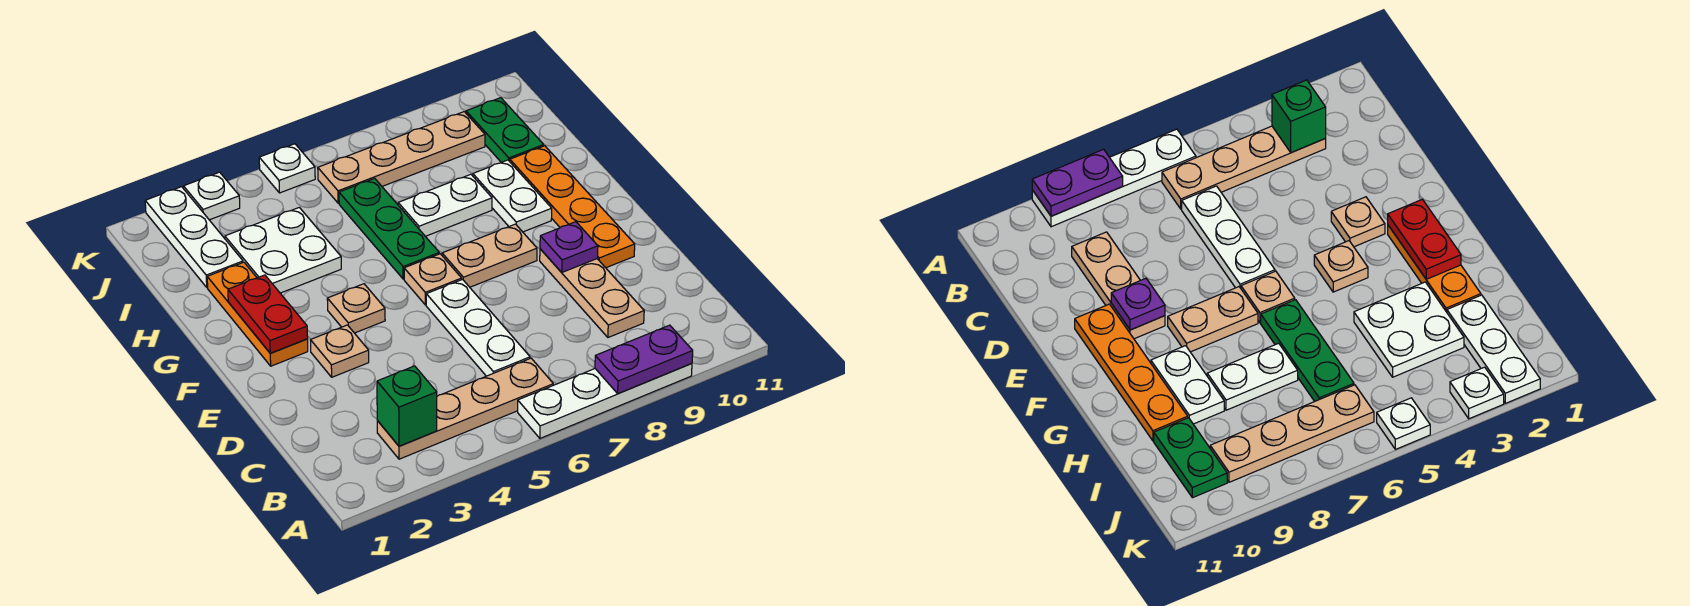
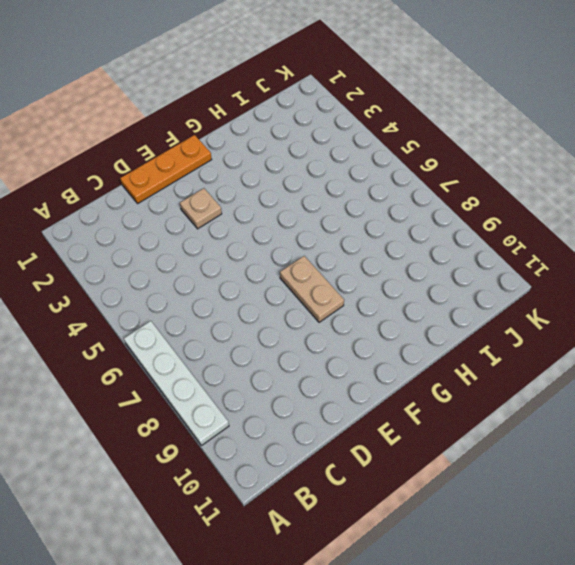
orange 1x3 plate [120,135,212,203] -> orange 1x3 plate moved to [207,262,308,366]
none -> tan 1x4 plate [377,358,553,459]
none -> white 1x3 plate [426,280,530,376]
none -> tan 1x3 plate [540,249,644,337]

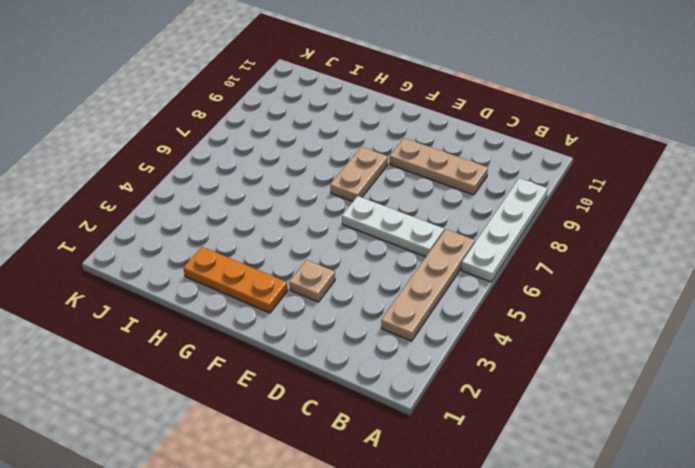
none -> orange 1x4 plate [510,146,635,268]
none -> tan 1x1 plate [327,284,385,333]
none -> tan 1x1 plate [404,254,462,305]

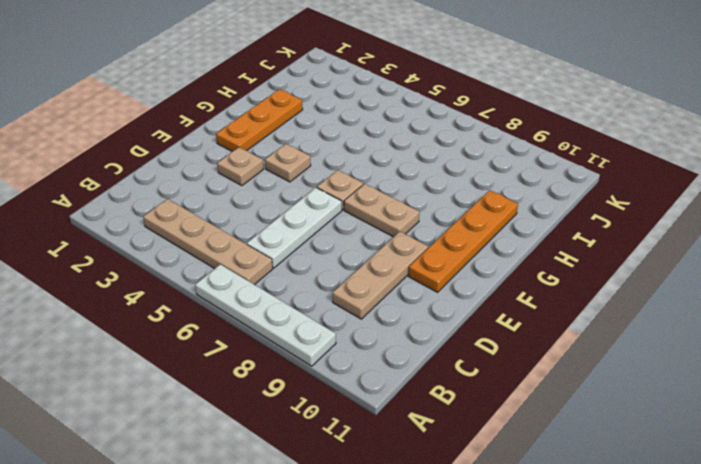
none -> green 1x3 plate [339,178,439,279]
none -> white 1x2 plate [473,160,552,232]
none -> white 2x2 plate [225,207,341,293]

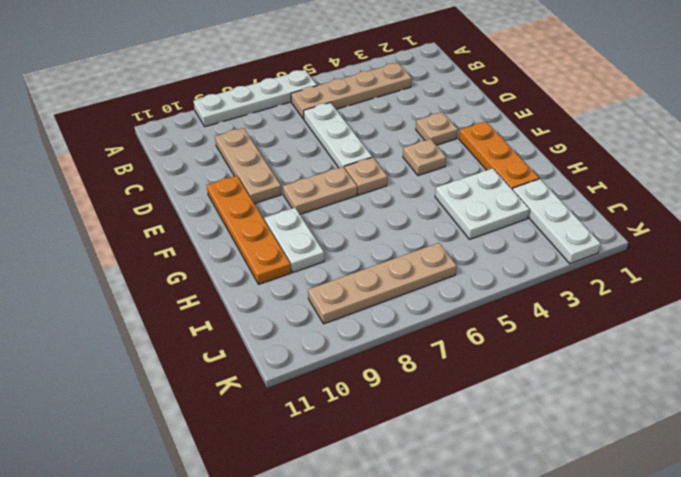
none -> green 1x3 plate [339,178,439,279]
none -> white 1x2 plate [398,174,492,236]
none -> green 1x2 plate [466,98,544,162]

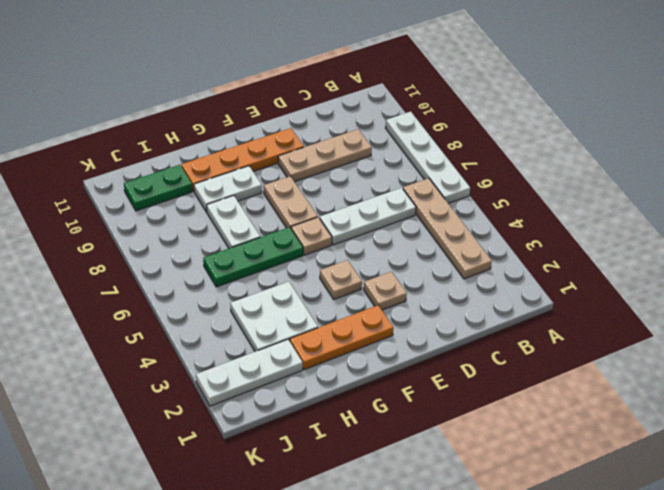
none -> tan 1x4 plate [318,112,485,203]
none -> white 1x1 plate [184,172,240,220]
none -> white 1x1 plate [259,144,315,193]

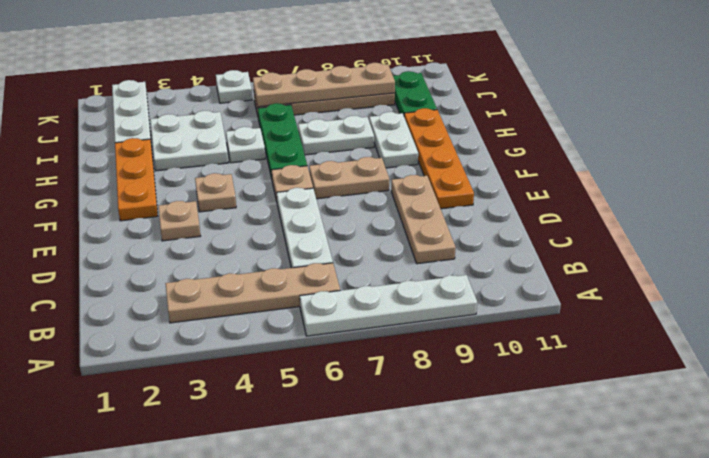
white 1x1 plate [226,127,265,163] -> white 1x1 plate moved to [184,172,240,220]
tan 1x4 plate [253,63,395,107] -> none
none -> purple 1x2 plate [595,325,693,394]
none -> green 1x1 brick [377,366,437,446]
none -> purple 1x1 plate [540,222,598,272]

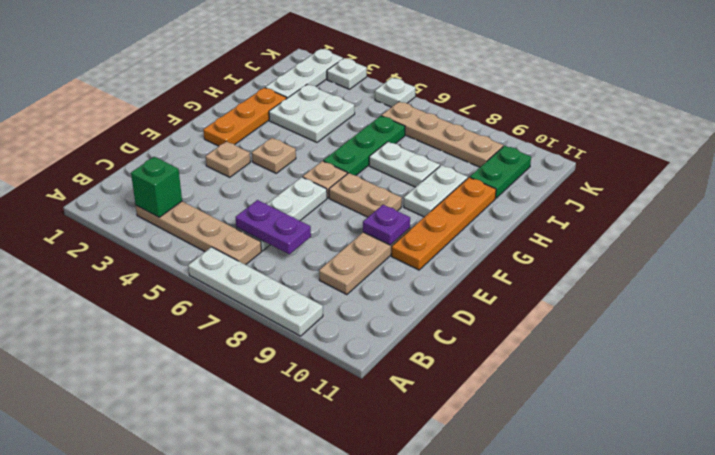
purple 1x2 plate [236,200,311,254] -> purple 1x2 plate moved to [595,325,693,394]
none -> red 1x2 plate [228,275,308,353]

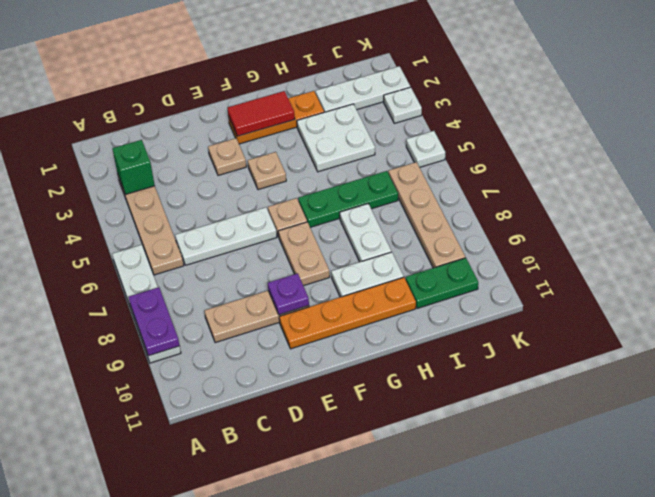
red 1x2 tile [227,91,295,136] -> red 1x2 plate [228,275,308,353]

